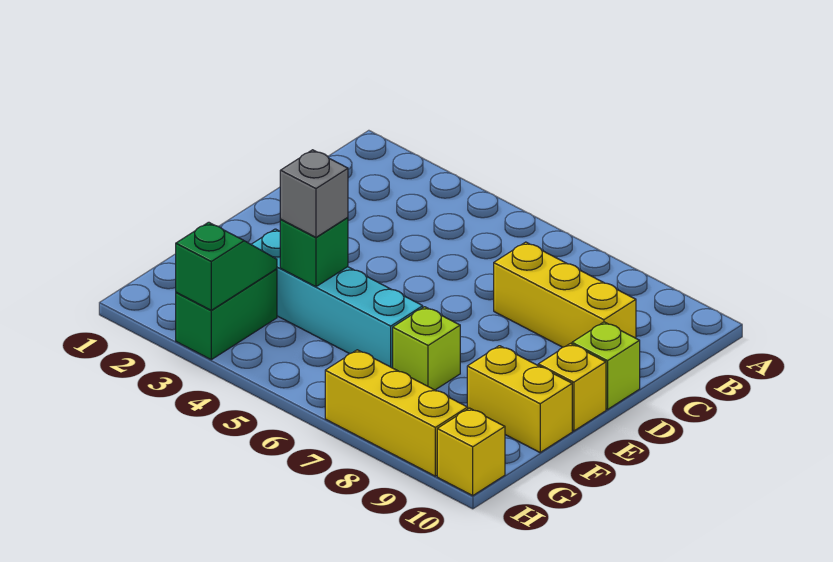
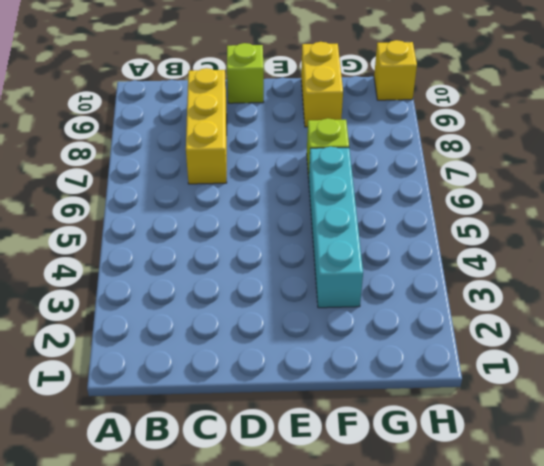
none -> yellow 1x1 brick [538,344,606,431]
none -> green 1x2 brick [176,269,277,360]
none -> yellow 1x3 brick [325,350,468,476]

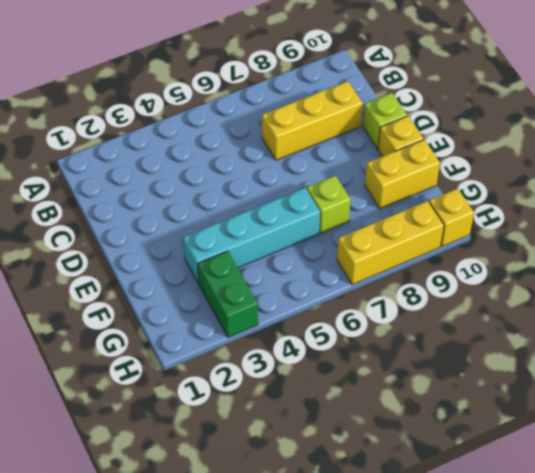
none -> green 1x1 brick [280,217,348,287]
none -> green 1x2 slope [176,222,277,310]
none -> grey 1x1 brick [280,150,348,237]

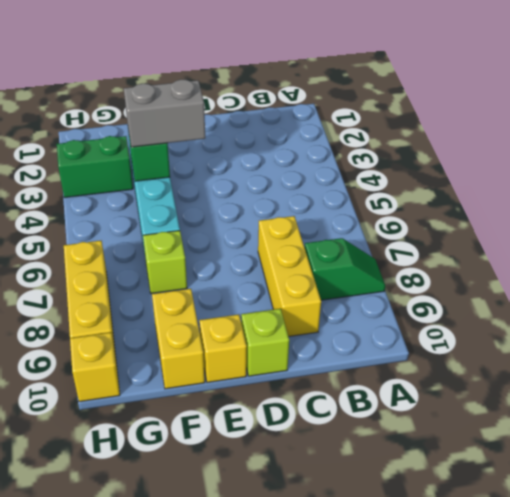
green 1x2 slope [305,238,385,300] -> green 1x2 slope moved to [176,222,277,310]
grey 1x2 brick [124,79,205,147] -> grey 1x1 brick [280,150,348,237]

